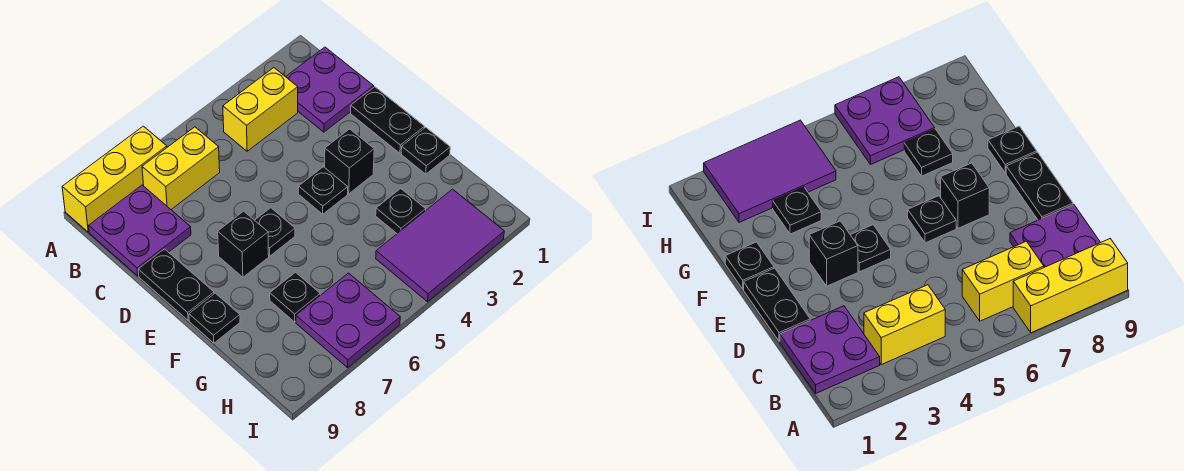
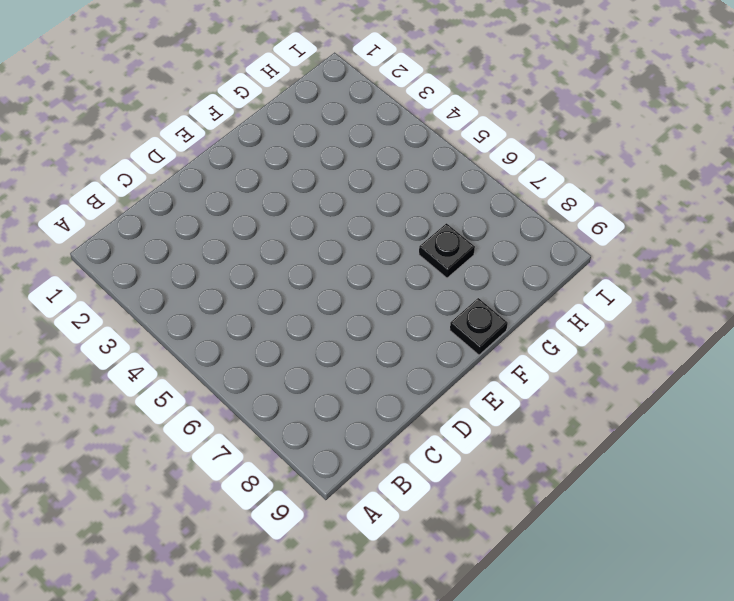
none -> yellow 1x3 brick [62,126,167,232]
none -> purple 2x2 plate [286,47,374,132]
none -> yellow 1x2 brick [223,68,298,151]

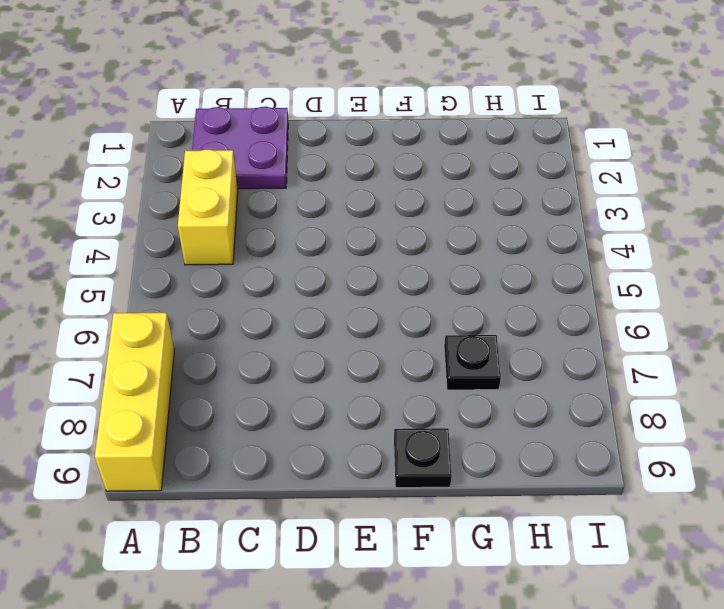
none -> yellow 1x2 brick [142,127,220,209]
none -> purple 2x2 plate [89,185,191,276]
none -> black 1x2 plate [351,87,424,153]

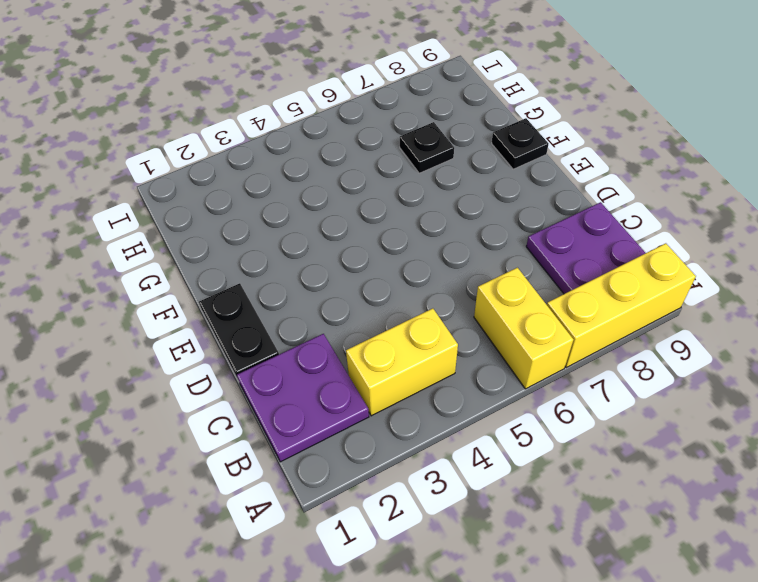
yellow 1x2 brick [474,268,573,389] -> yellow 1x2 brick turned to [142,127,220,209]
none -> black 1x2 plate [138,249,214,320]
none -> black 1x1 brick [325,129,374,194]
none -> black 1x1 plate [298,167,348,214]

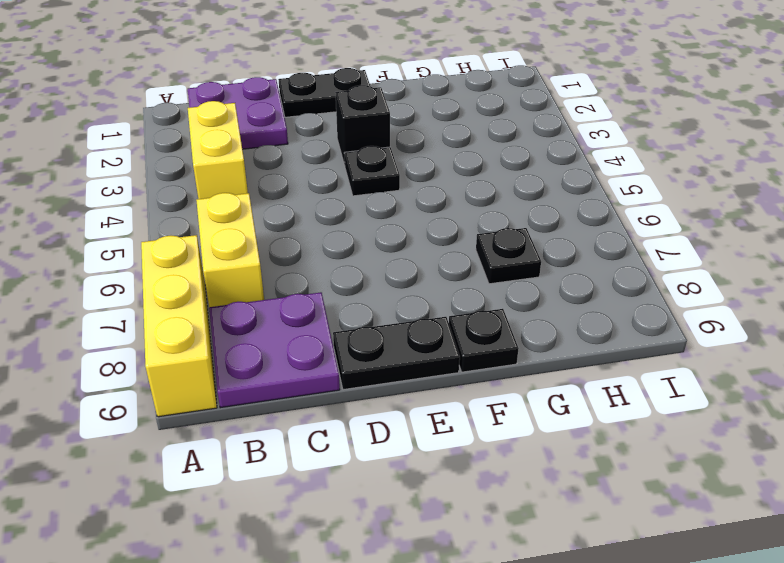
none -> black 1x1 plate [255,208,295,256]
none -> black 1x1 brick [218,211,269,277]
none -> black 1x1 plate [401,127,450,174]

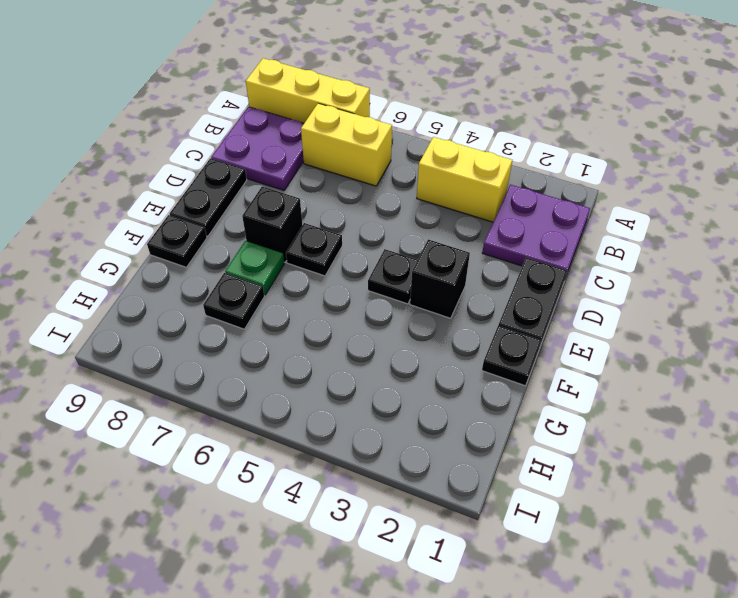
green 1x1 plate [225,241,284,295] -> none
none -> black 1x1 plate [376,189,426,233]
none -> purple 2x3 tile [376,189,504,302]
none -> purple 2x2 plate [296,273,400,368]

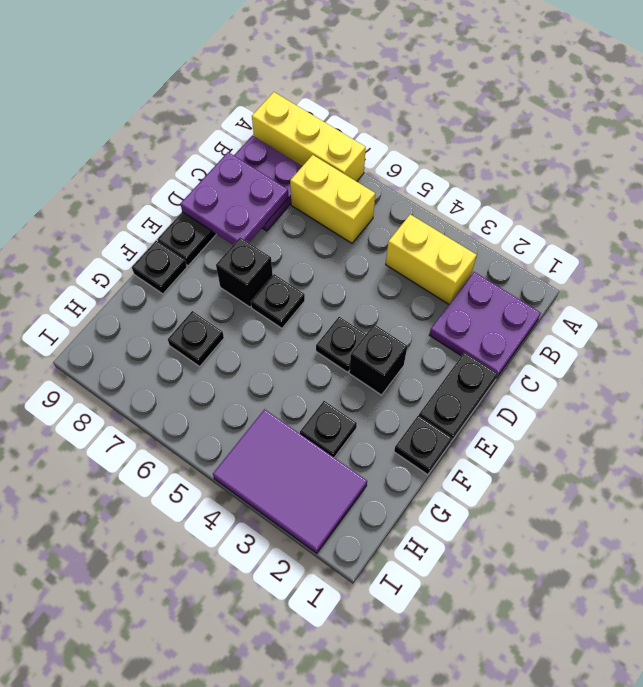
purple 2x2 plate [180,152,288,245] -> purple 2x2 plate moved to [296,273,400,368]

